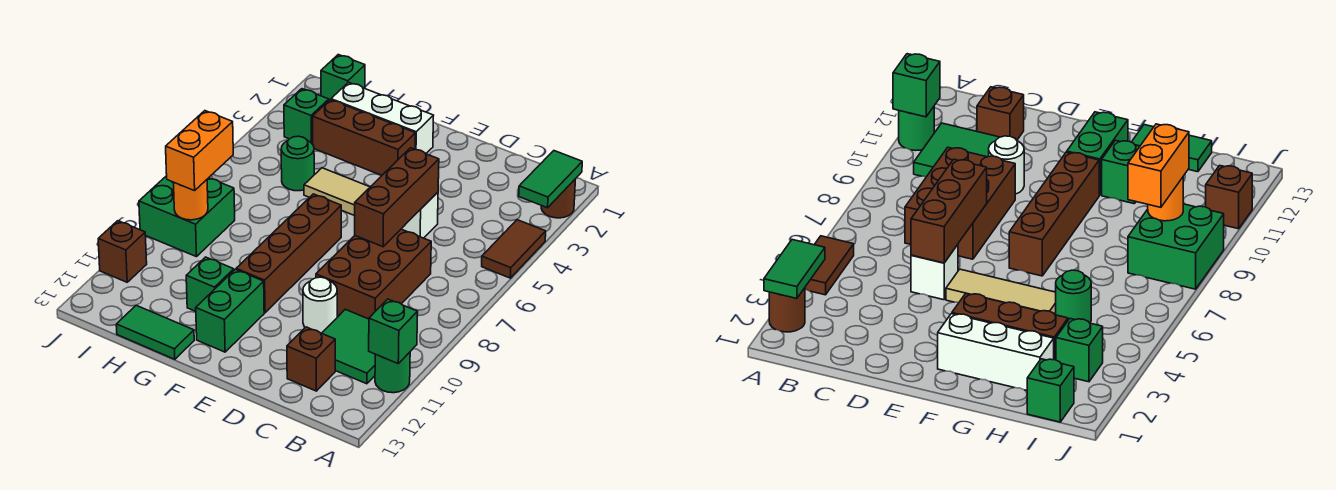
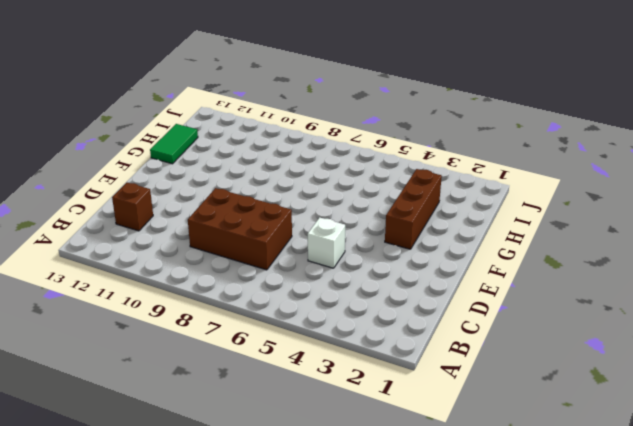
none -> brown 1x1 round brick [541,180,575,218]
none -> brown 1x2 tile [482,220,546,278]
none -> green 1x1 round brick [375,352,410,393]

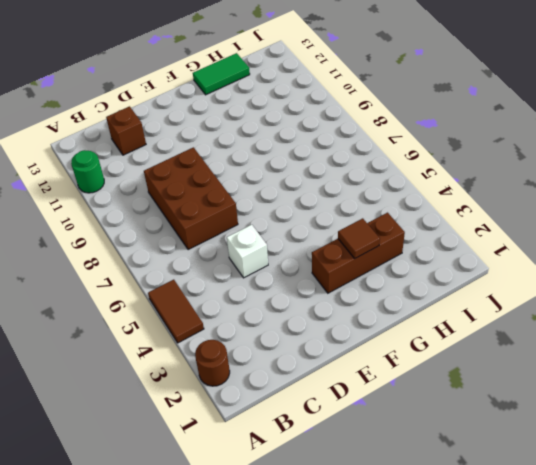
brown 1x1 tile [338,218,380,258] -> none
none -> green 2x2 tile [322,309,375,384]
none -> white 1x1 round brick [303,277,337,333]
none -> tan 1x3 tile [304,168,370,216]

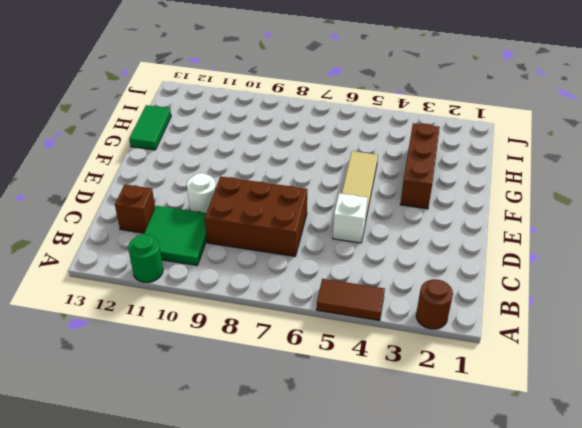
none -> white 1x3 brick [331,82,434,154]
none -> brown 1x4 brick [236,194,341,313]
none -> green 1x2 brick [196,269,264,352]

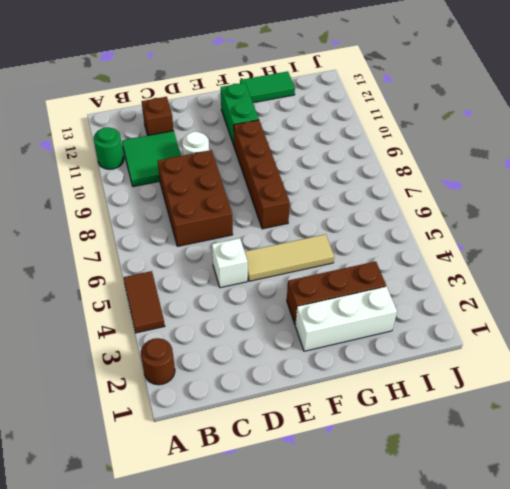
none -> green 1x1 brick [186,257,234,311]
none -> green 1x1 round brick [281,136,314,191]
none -> green 1x1 brick [321,55,365,100]

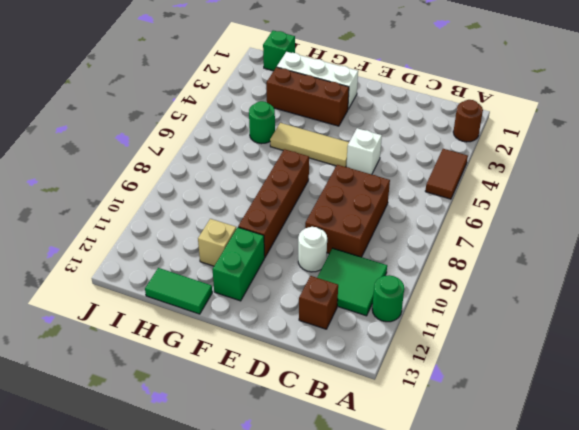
tan 1x1 brick [198,219,236,266] -> green 1x1 brick [186,257,234,311]
none -> green 1x1 brick [284,89,329,144]
none -> green 2x2 brick [139,176,235,257]
none -> brown 1x1 brick [98,221,147,282]

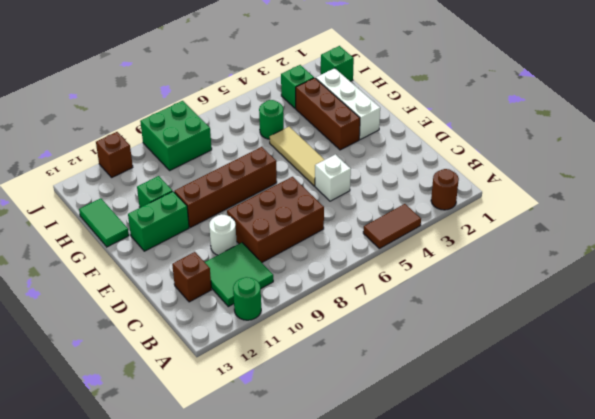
none -> green 1x2 tile [519,151,582,208]
none -> green 1x1 brick [369,299,418,363]
none -> brown 1x3 brick [355,148,439,247]

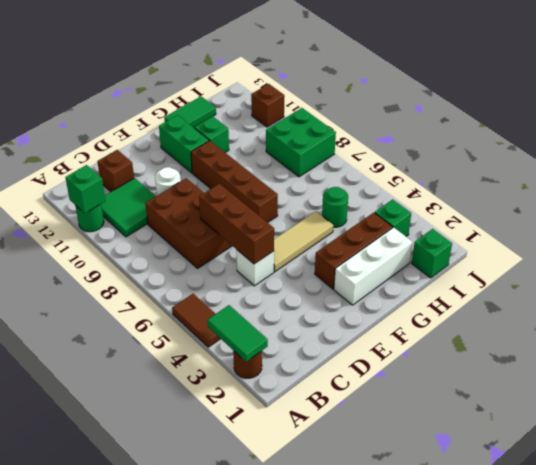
none -> orange 1x1 round brick [174,180,208,220]
none -> orange 1x2 brick [166,111,233,191]

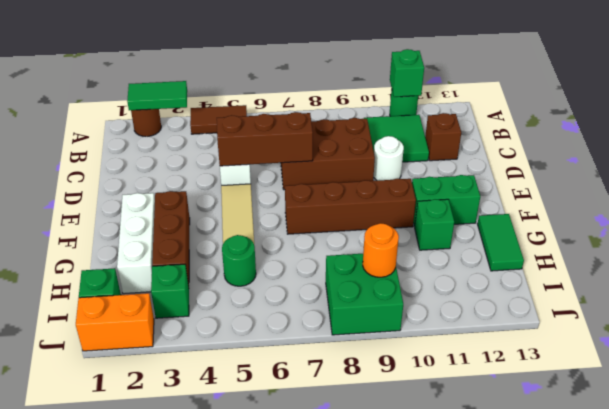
orange 1x2 brick [76,293,154,351] -> orange 1x2 brick moved to [166,111,233,191]
none -> brown 1x1 brick [98,221,147,282]

